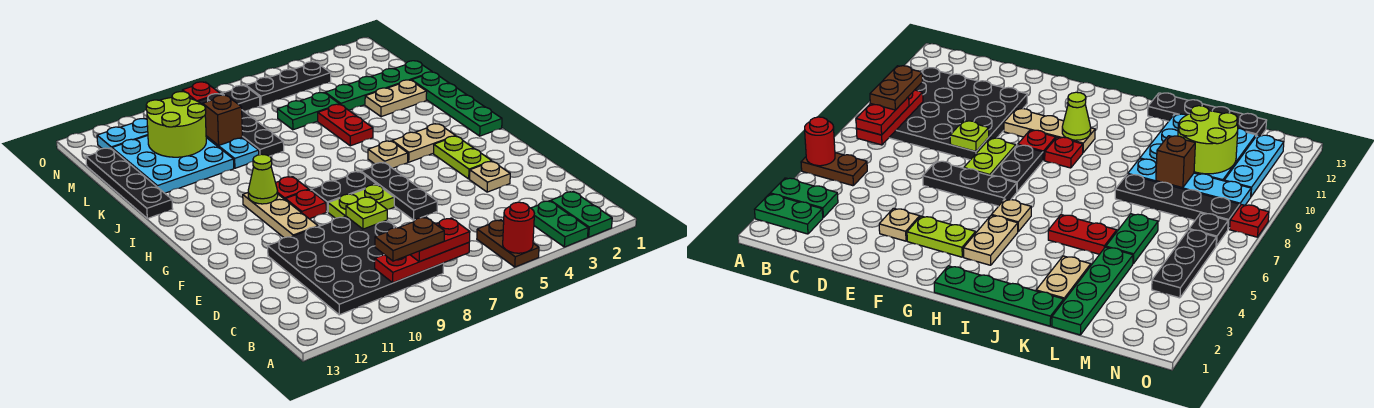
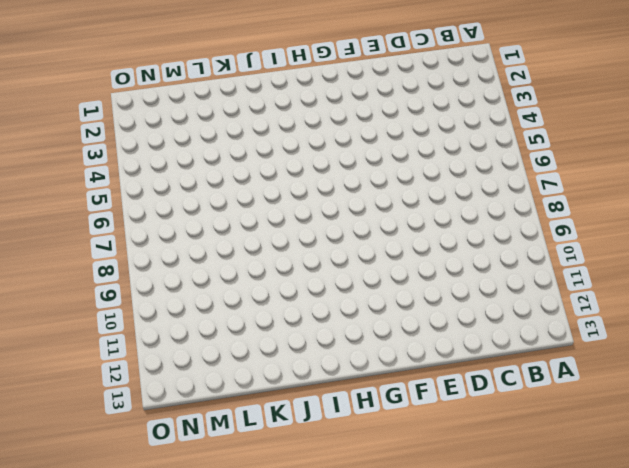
none -> green 1x2 plate [551,192,612,237]
none -> green 1x2 plate [531,201,588,247]
none -> brown 1x2 plate [477,220,539,267]
none -> black 4x4 plate [268,216,444,315]

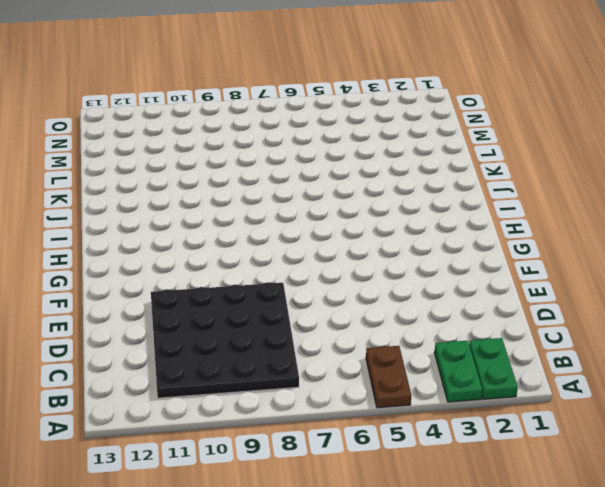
none -> tan 1x1 plate [470,161,510,192]
none -> black 1x3 plate [361,162,437,220]
none -> lime 1x2 plate [434,136,492,179]
none -> lime 1x2 plate [328,185,394,218]

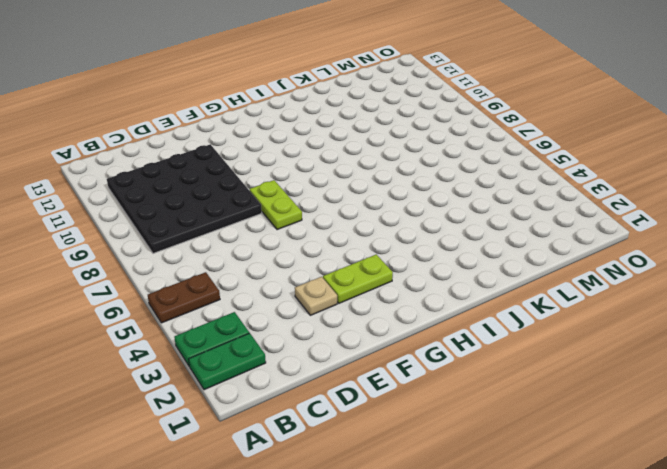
none -> black 1x3 plate [361,162,437,220]
none -> tan 1x3 plate [243,193,318,238]
none -> black 1x2 plate [311,171,376,212]
none -> red 1x1 plate [285,190,326,219]

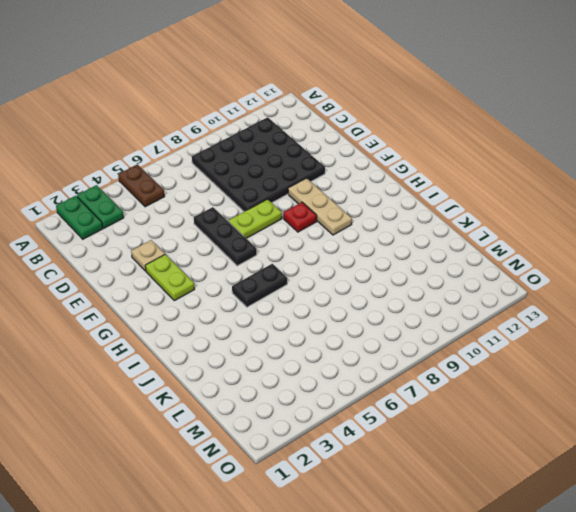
black 1x2 plate [232,264,287,307] -> black 1x2 plate moved to [311,171,376,212]
none -> green 1x4 plate [412,72,502,136]
none -> tan 1x2 plate [392,124,455,162]
none -> tan 1x1 plate [368,141,408,168]
none -> red 1x1 plate [276,177,309,199]

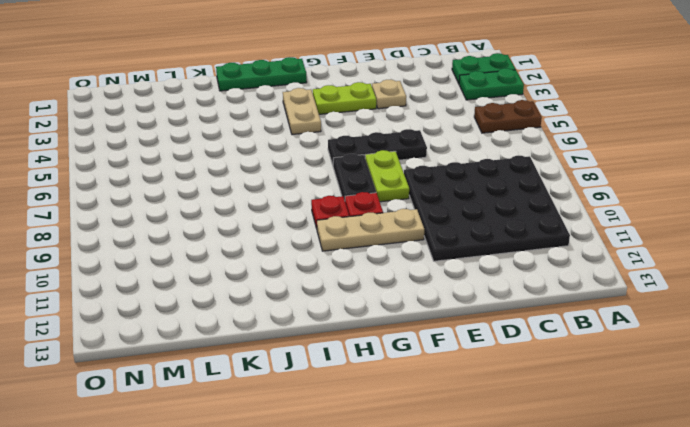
green 1x3 plate [216,57,307,91] -> green 1x4 plate [412,72,502,136]
none -> tan 1x1 plate [368,141,408,168]
none -> red 1x2 plate [318,104,373,146]
none -> black 1x4 plate [86,148,173,218]
none -> tan 1x2 plate [365,80,427,117]

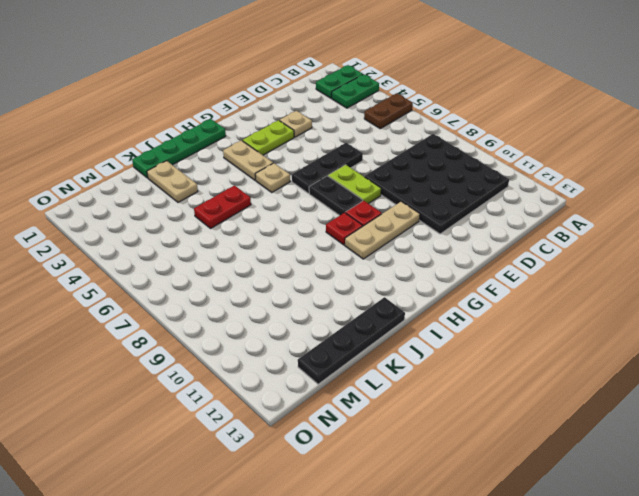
none -> black 1x4 plate [198,94,284,156]
none -> cyan 1x4 plate [206,136,259,168]
none -> cyan 3x3 plate [112,136,234,193]
none -> green 1x4 plate [326,61,432,110]

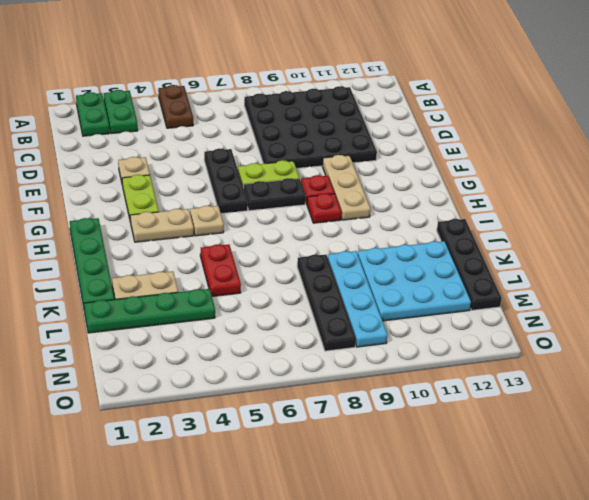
none -> green 1x2 plate [277,93,340,130]
none -> black 1x3 plate [246,62,331,106]
none -> black 1x1 plate [222,85,260,112]
none -> cyan 1x3 plate [97,119,148,149]

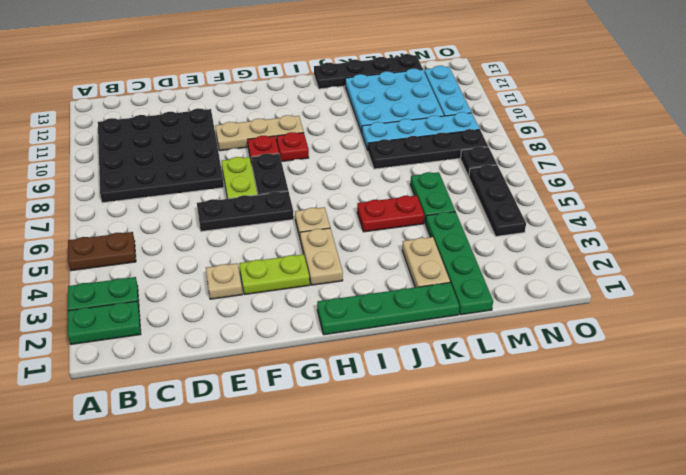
none -> red 1x1 plate [182,82,220,101]
none -> red 1x1 round brick [503,202,534,253]
none -> red 1x3 plate [375,243,469,283]
none -> lime 1x1 plate [346,197,387,229]

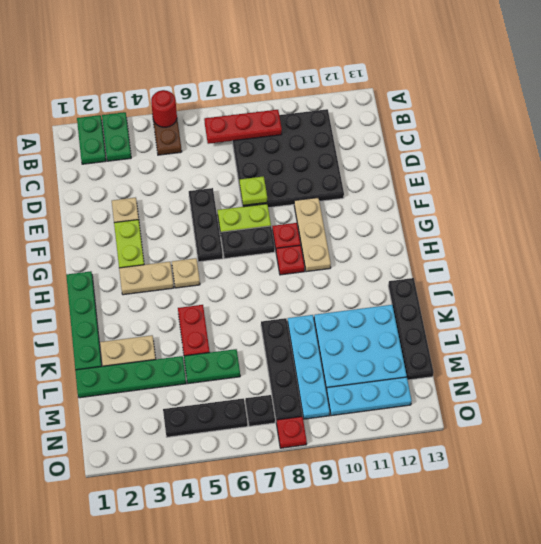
none -> lime 1x1 cone [248,154,278,204]
none -> brown 1x1 brick [203,95,242,145]
none -> lime 2x2 round brick [146,92,206,157]
none -> red 1x2 plate [410,218,470,262]

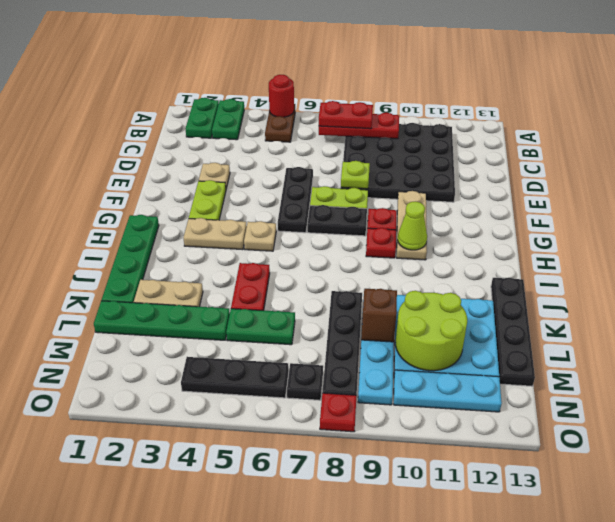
none -> brown 1x2 plate [375,217,444,261]

